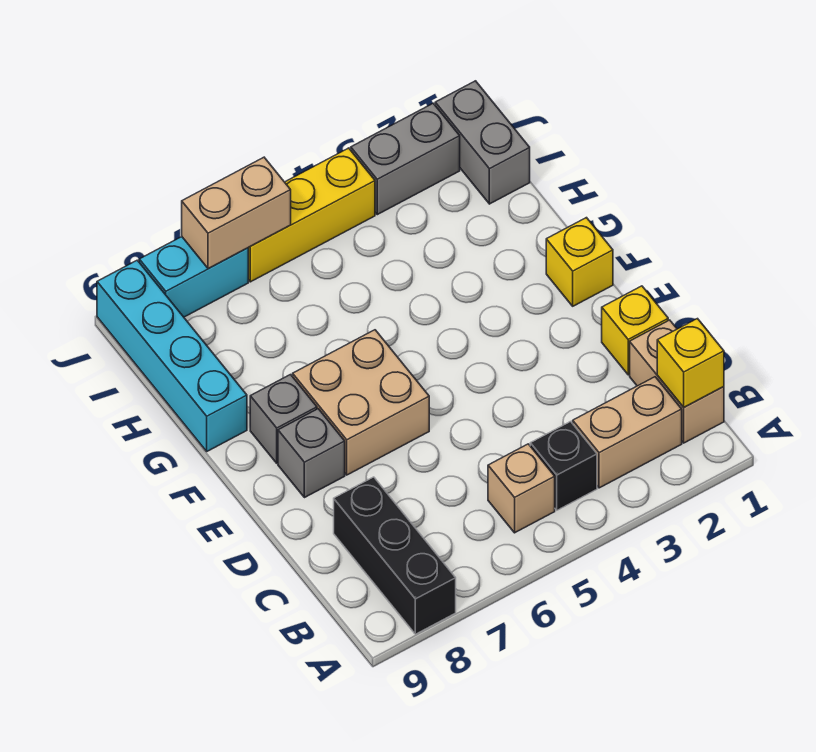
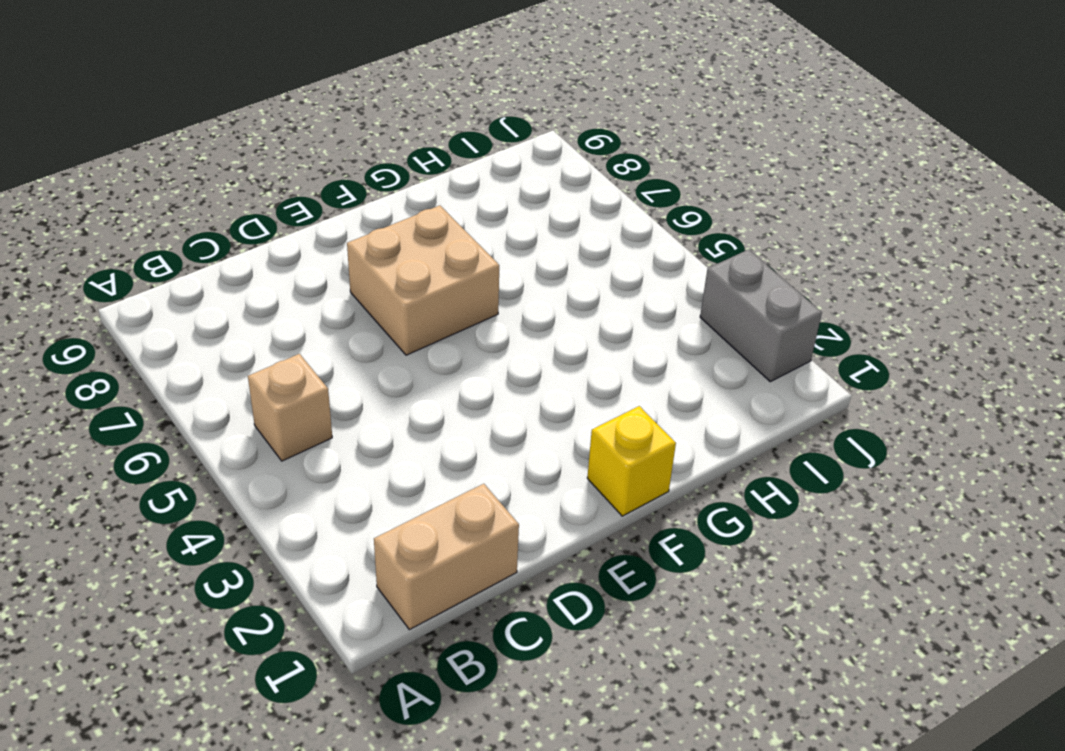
none -> black 1x3 brick [334,477,456,634]
none -> tan 1x2 brick [573,377,682,488]
none -> black 1x1 brick [530,422,597,510]

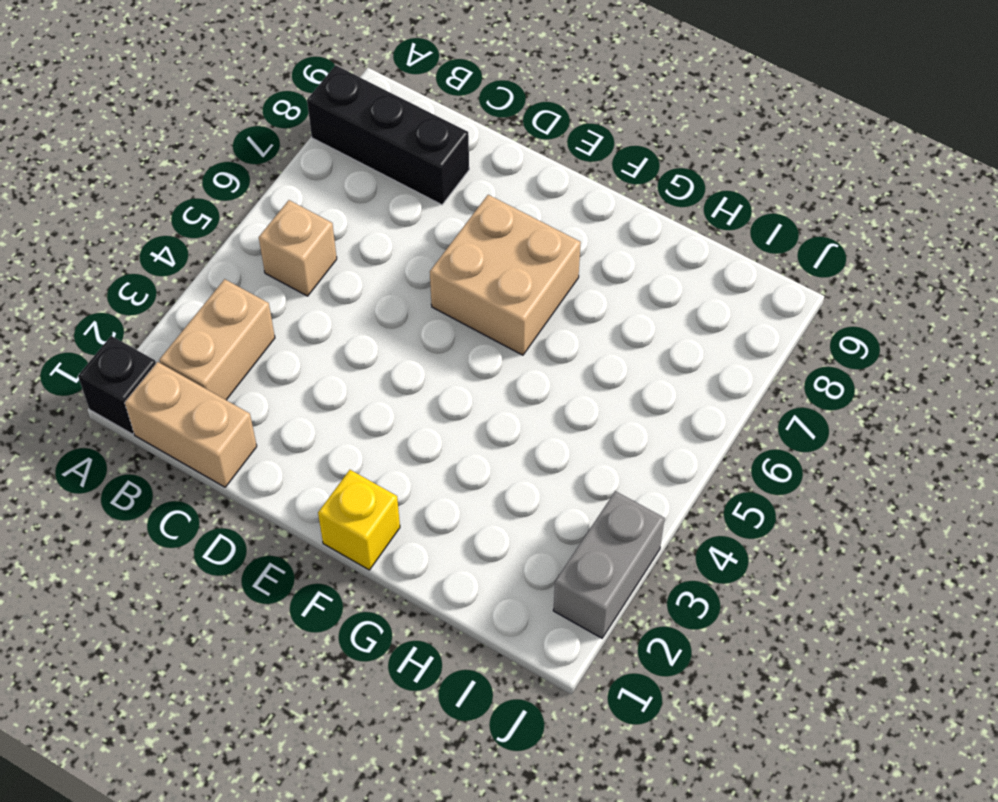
black 1x1 brick [78,336,156,434] -> black 1x1 brick moved to [530,422,597,510]
none -> yellow 1x1 brick [602,286,668,375]
none -> grey 1x1 brick [278,409,345,498]
none -> grey 1x1 brick [250,375,317,463]

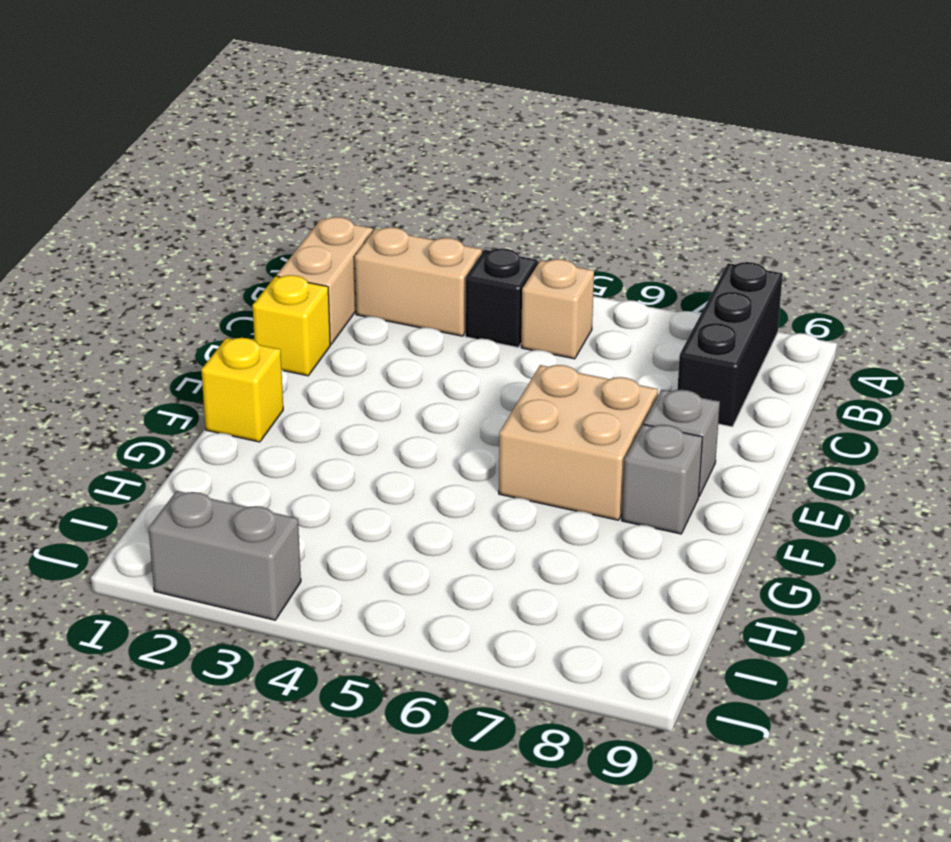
none -> cyan 1x4 brick [97,260,247,451]
none -> grey 1x2 brick [435,81,530,204]
none -> yellow 1x3 brick [248,148,375,282]

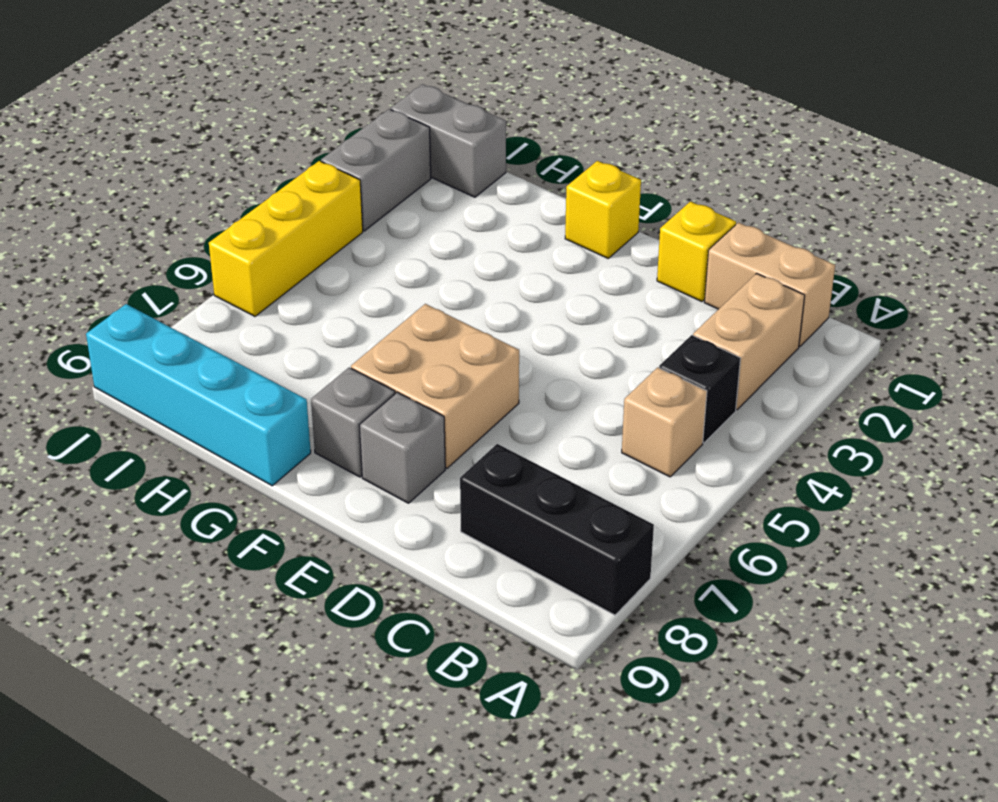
none -> cyan 1x2 brick [139,237,248,317]
none -> yellow 1x1 brick [657,319,724,407]
none -> tan 1x2 brick [182,157,291,269]

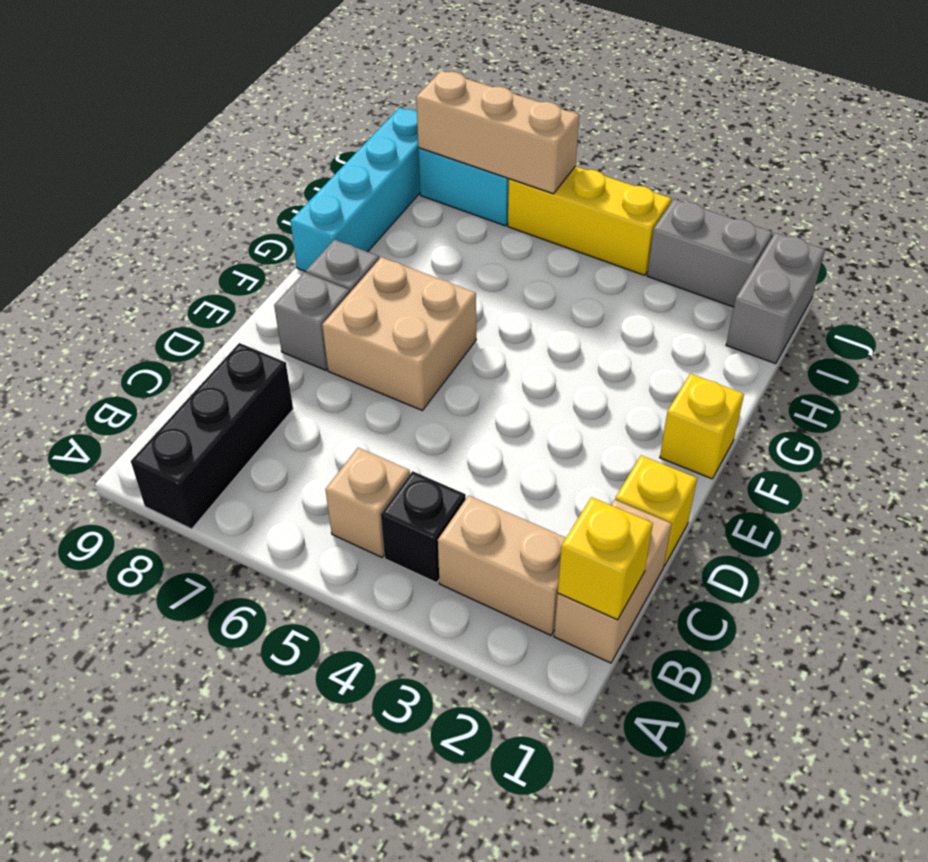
tan 1x3 brick [416,71,579,194] -> tan 1x2 brick [182,157,291,269]

